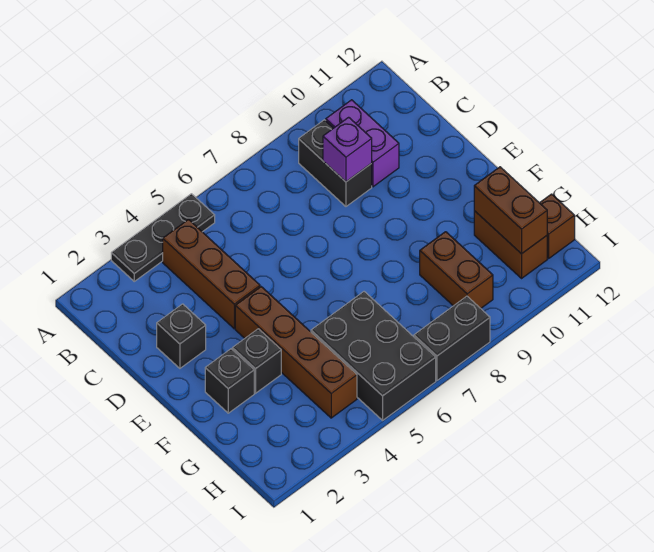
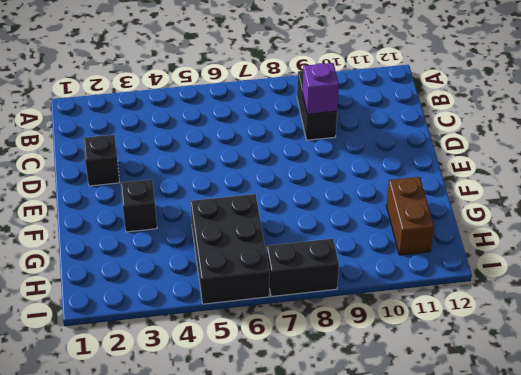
none -> black 1x3 plate [111,194,215,281]
none -> brown 1x3 brick [163,220,260,329]
none -> purple 1x2 brick [326,100,399,187]

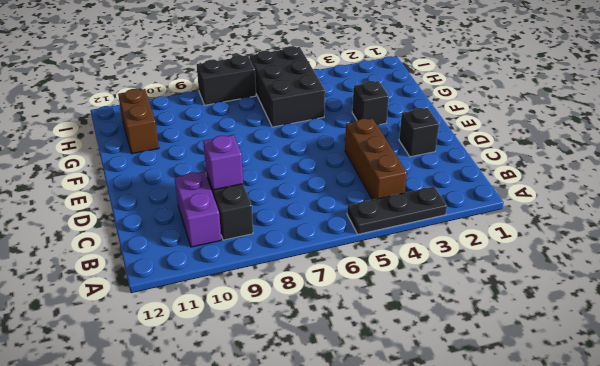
none -> brown 1x4 brick [235,287,357,418]
none -> black 1x1 brick [205,349,254,413]
none -> brown 1x2 brick [420,232,493,308]

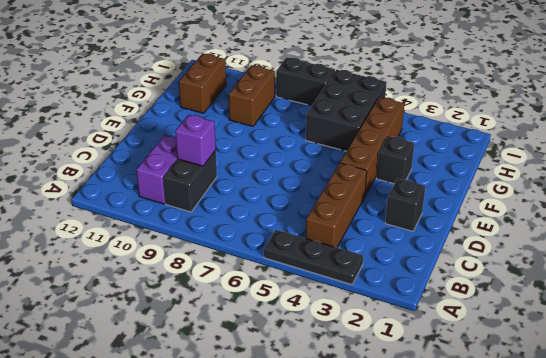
none -> black 1x1 brick [205,349,254,413]
none -> brown 1x1 brick [540,194,575,258]
none -> brown 1x2 brick [474,167,547,254]

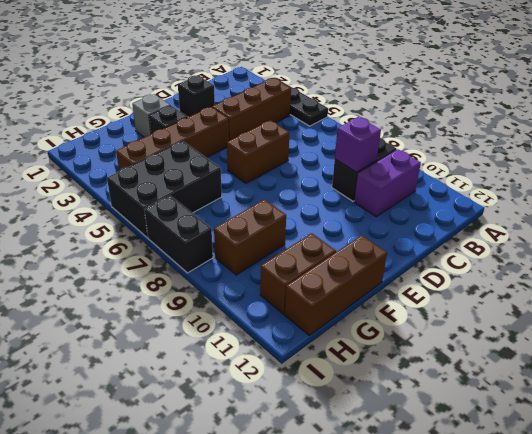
brown 1x2 brick [227,120,289,183] -> brown 1x2 brick moved to [474,167,547,254]
grey 1x1 brick [132,94,170,137] -> black 1x1 brick [205,349,254,413]
brown 1x3 brick [285,235,387,335] -> brown 1x1 brick [540,194,575,258]

